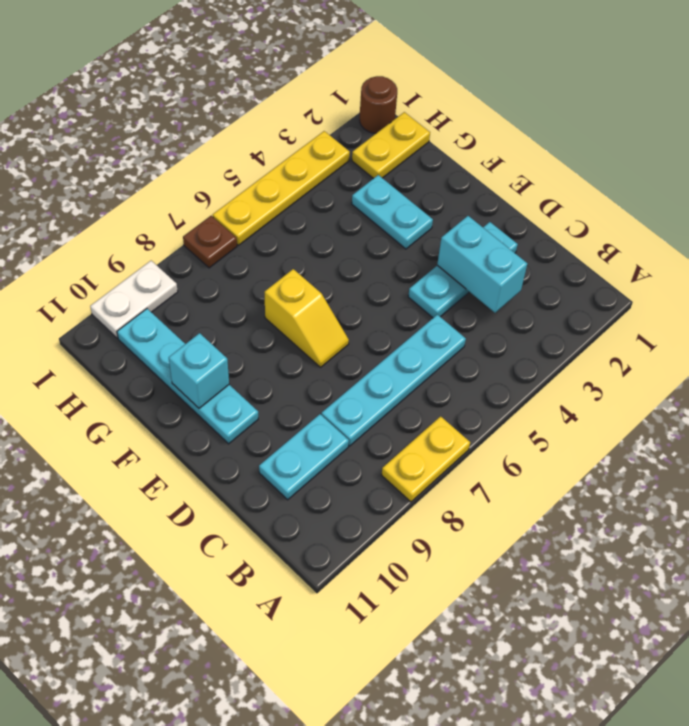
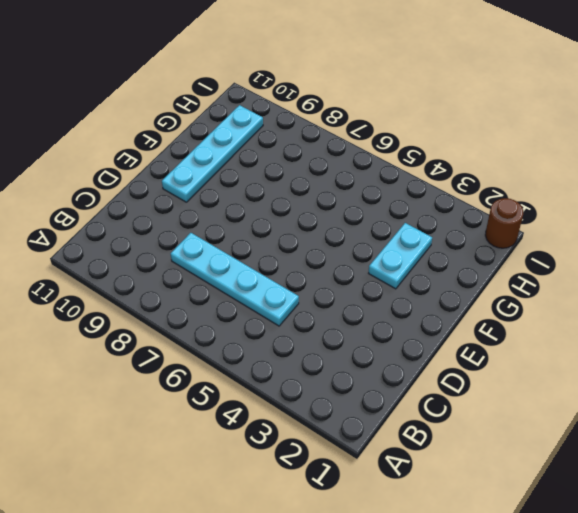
none -> yellow 1x2 plate [382,416,470,502]
none -> cyan 1x2 plate [259,414,349,500]
none -> cyan 1x3 plate [408,222,518,318]

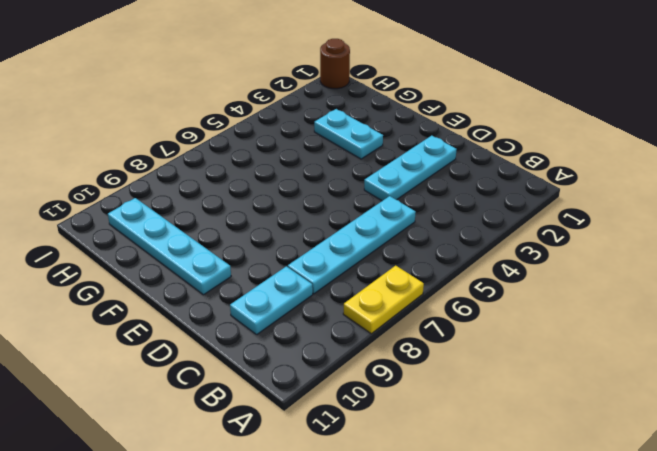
none -> yellow 1x2 slope [264,269,349,367]
none -> yellow 1x2 plate [352,112,430,179]
none -> yellow 1x4 plate [213,131,350,245]

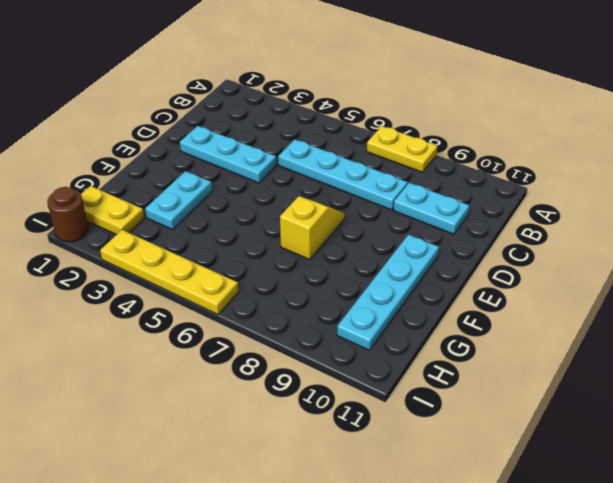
none -> brown 1x1 plate [183,216,237,268]
none -> white 1x2 plate [90,261,178,338]
none -> cyan 1x2 brick [437,216,527,313]

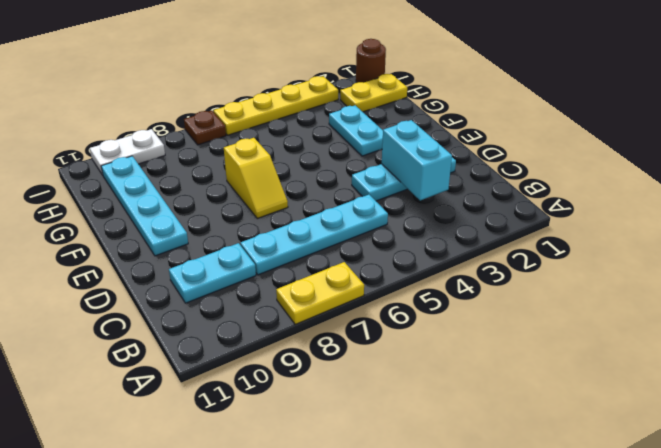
none -> cyan 1x1 brick [169,333,229,408]

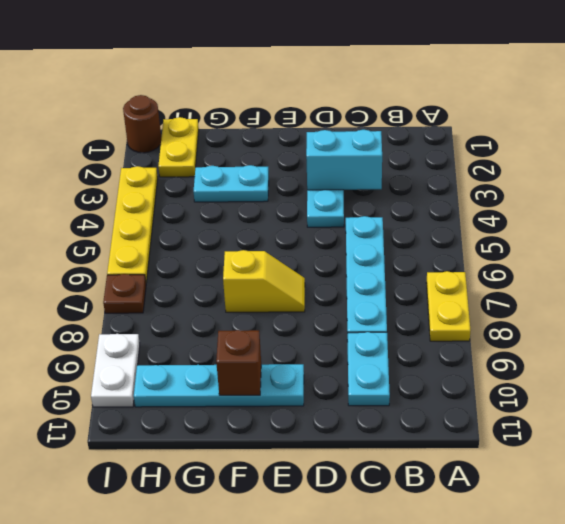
brown 1x1 brick [216,330,261,395] -> cyan 1x1 brick [169,333,229,408]

